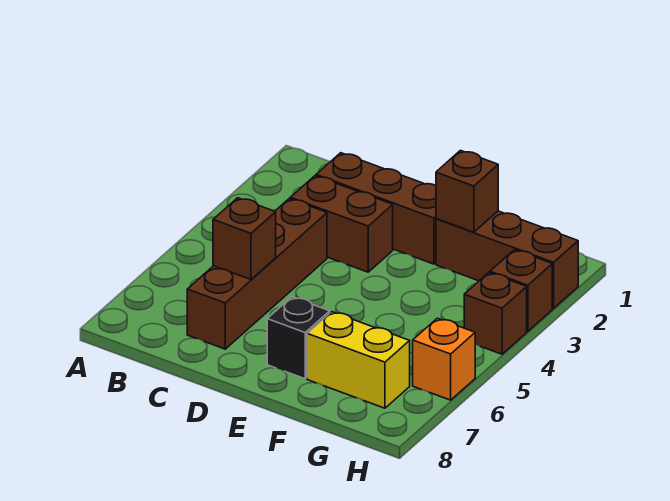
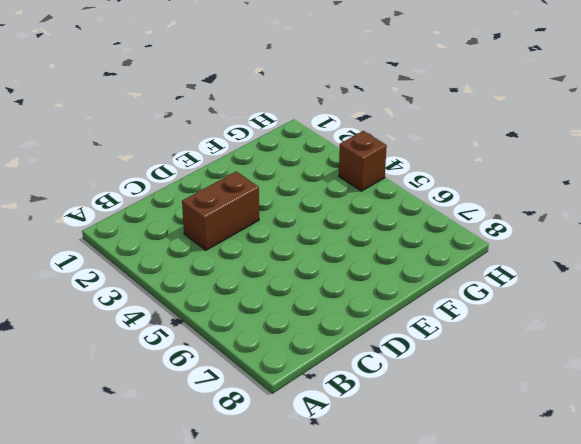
none -> brown 1x3 brick [316,153,436,264]
none -> brown 1x4 brick [187,199,327,349]

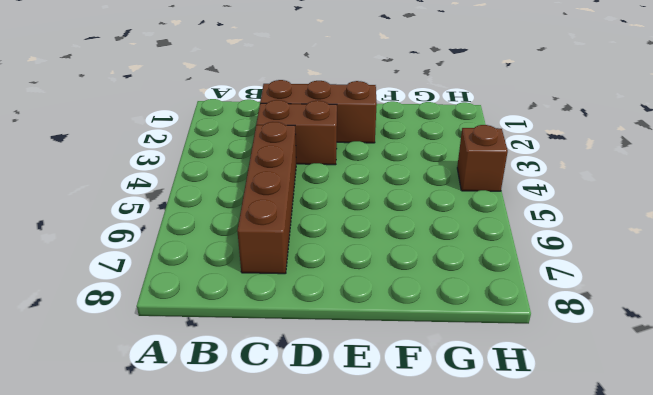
none -> black 1x1 brick [267,297,330,379]
none -> brown 1x3 brick [436,211,578,308]

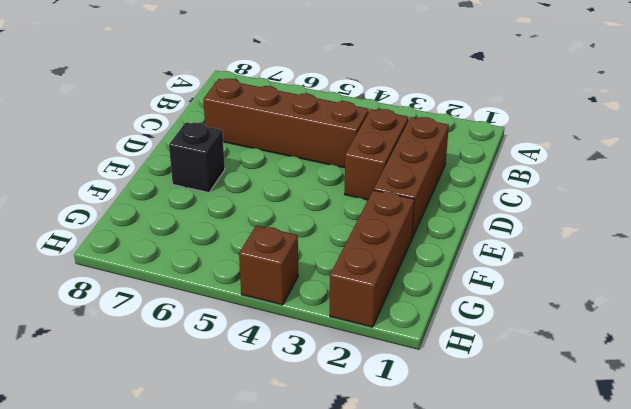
none -> yellow 1x2 brick [307,312,410,408]
none -> brown 1x1 brick [490,250,552,331]

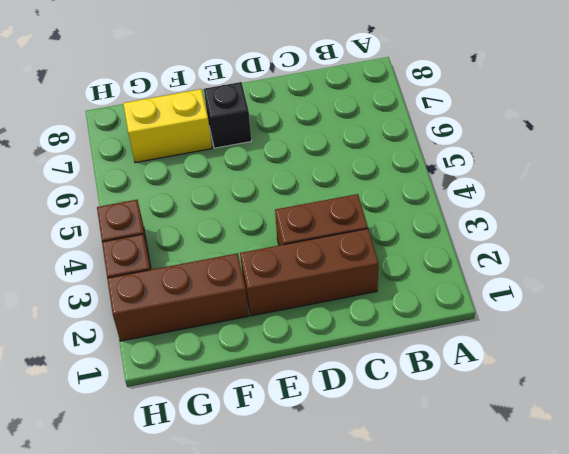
none -> brown 1x4 brick [187,199,327,349]
none -> orange 1x1 brick [413,318,475,400]

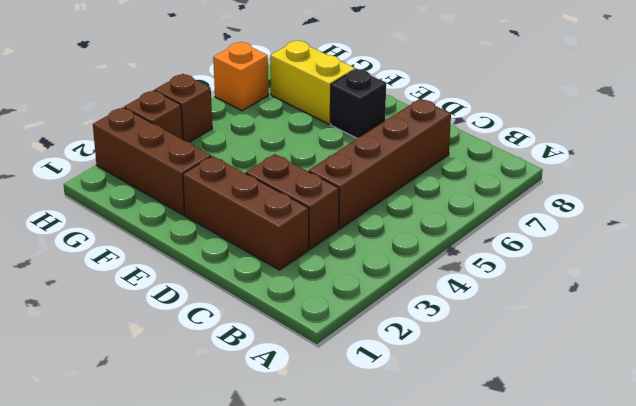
none -> brown 1x1 brick [213,198,276,279]
none -> brown 1x1 brick [436,150,498,232]

